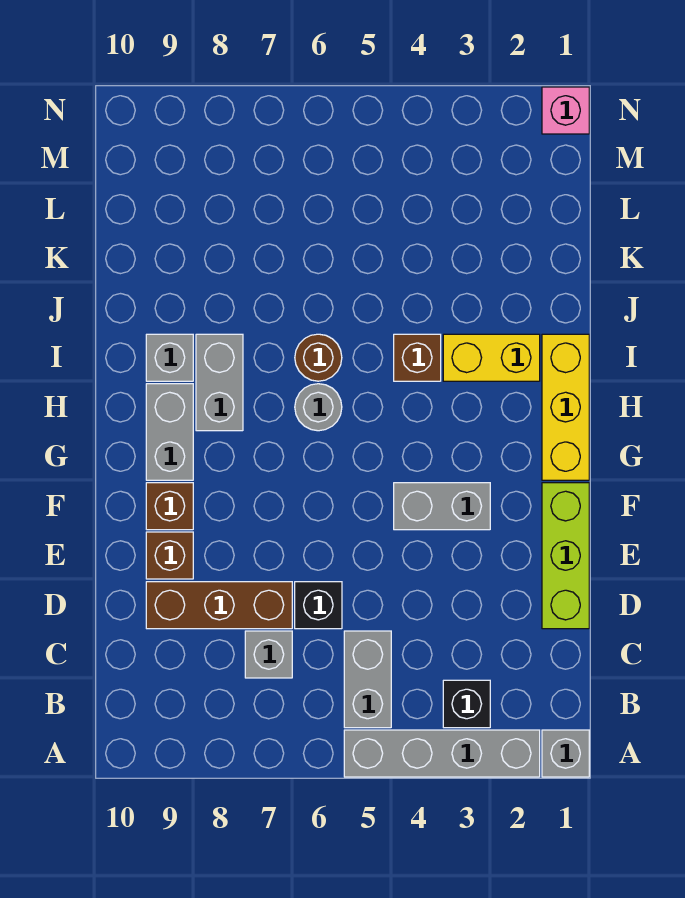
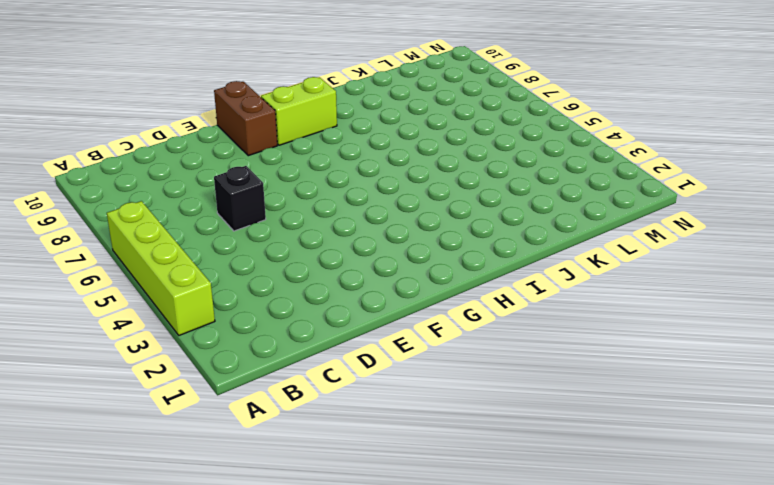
lime 1x4 brick [107,201,215,335] -> grey 1x4 brick [344,730,540,777]
brown 1x2 brick [214,81,277,156] -> brown 1x1 brick [146,483,193,530]
lime 1x2 brick [261,77,337,145] -> grey 1x2 brick [146,384,193,480]
none -> grey 1x1 brick [542,730,589,777]
none -> black 1x1 brick [443,680,490,728]
none -> grey 1x2 brick [344,631,391,728]

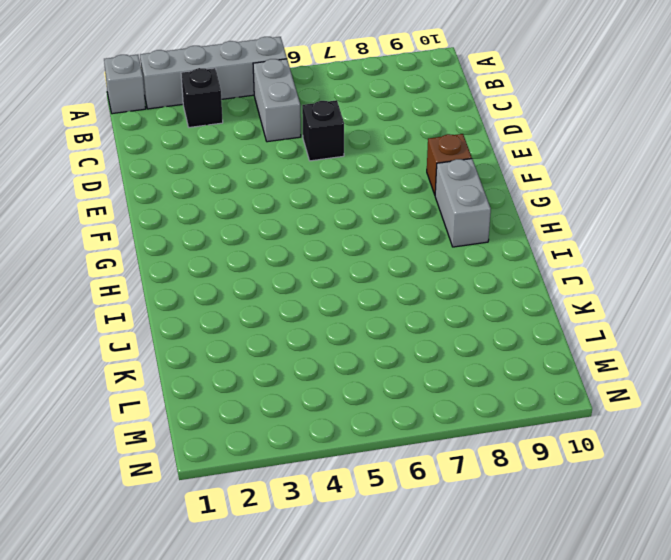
none -> grey 1x1 brick [245,631,292,678]
none -> lime 1x3 brick [542,483,589,629]
none -> brown 1x3 brick [146,582,292,629]

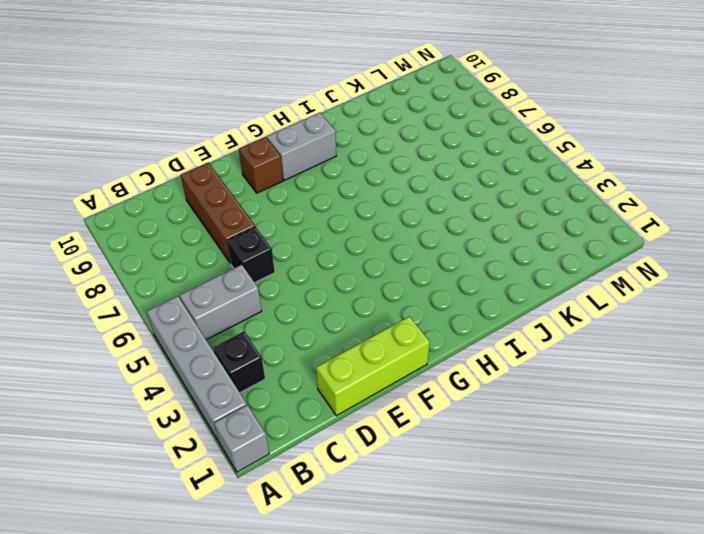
none -> grey 1x1 brick [245,631,292,678]
none -> brown 1x1 brick [146,532,193,579]
none -> grey 1x2 brick [394,483,490,530]

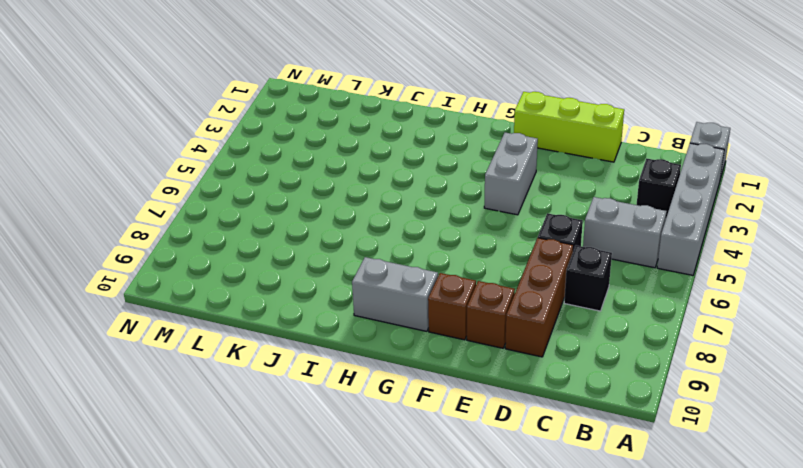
black 1x1 brick [564,245,612,311] -> grey 1x1 brick [245,631,292,678]
none -> yellow 1x3 brick [542,334,589,480]
none -> grey 1x1 round brick [295,384,342,431]
none -> grey 1x2 brick [196,334,243,431]

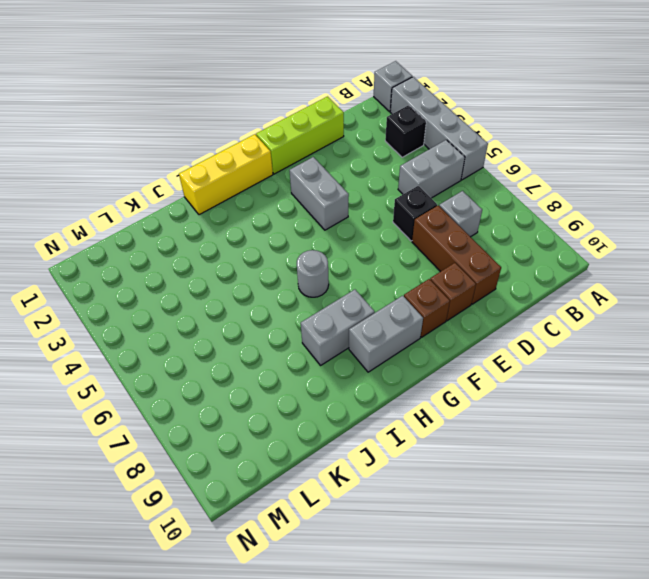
none -> yellow 1x2 brick [443,334,540,381]
none -> brown 1x1 brick [394,334,441,381]
none -> brown 1x1 round brick [295,334,342,381]

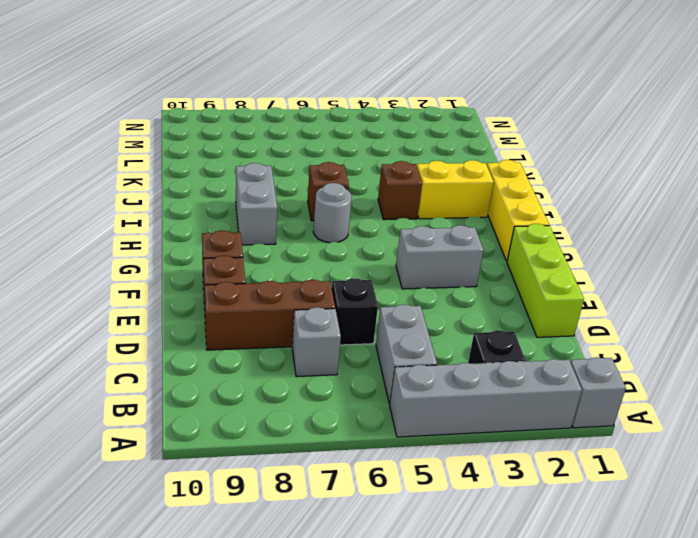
brown 1x1 brick [308,162,349,221] -> brown 1x1 round brick [295,334,342,381]
none -> grey 1x2 brick [146,384,193,480]
none -> grey 1x1 brick [146,334,193,381]
none -> pink 1x1 brick [542,87,589,134]

